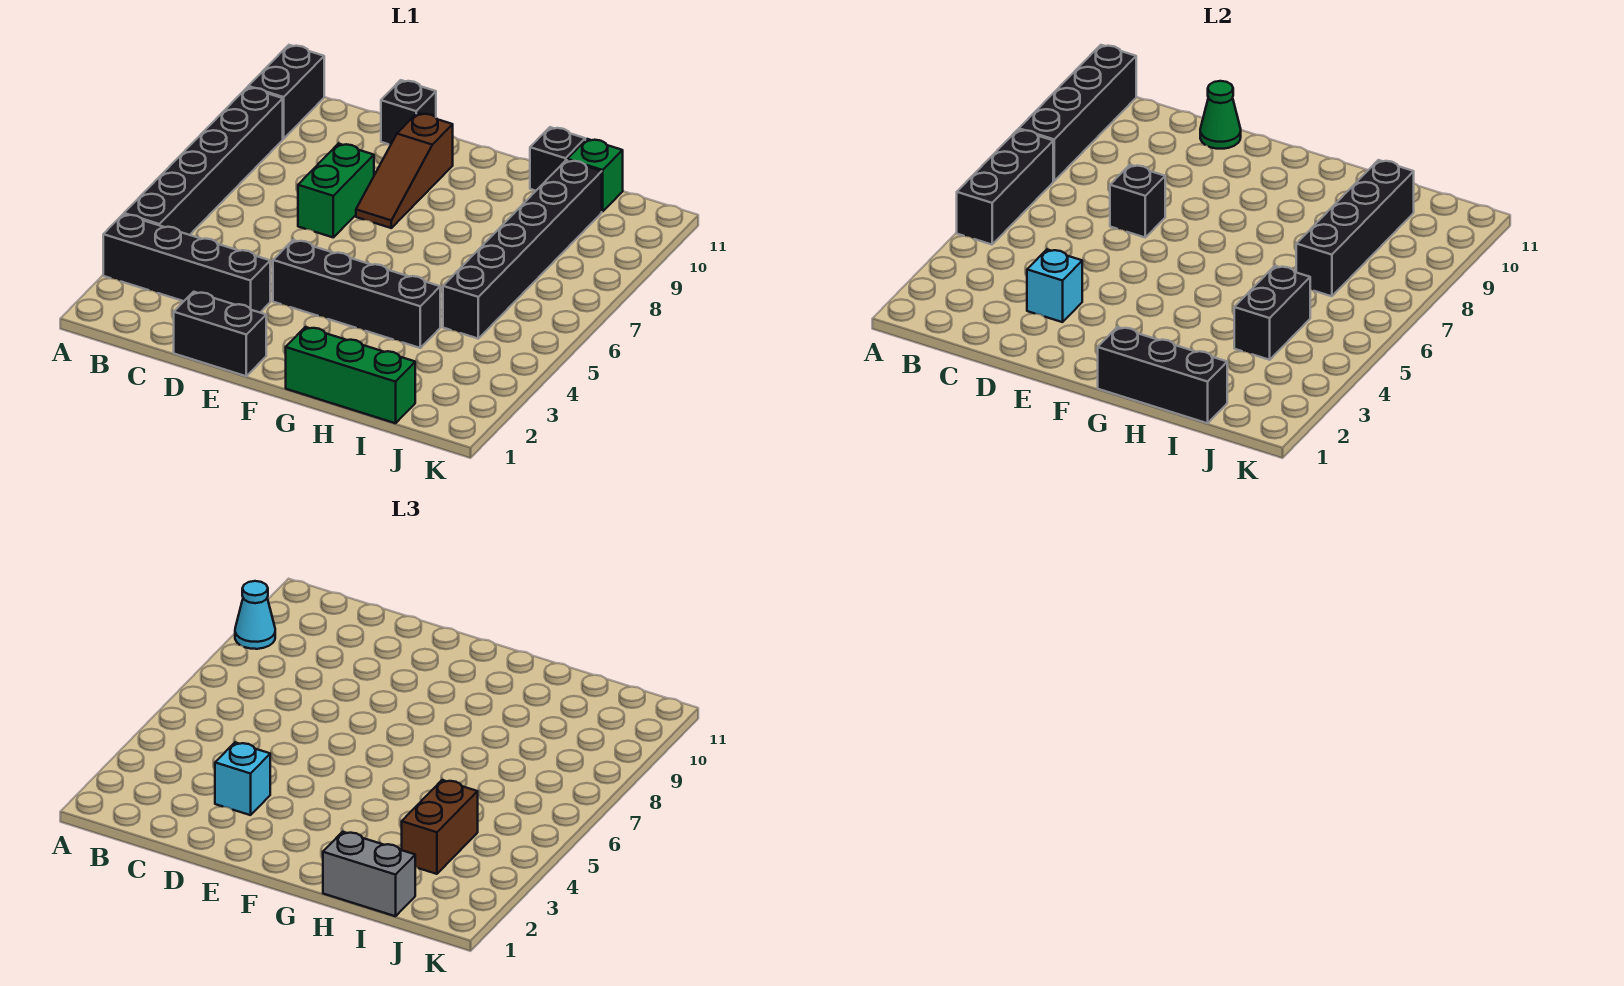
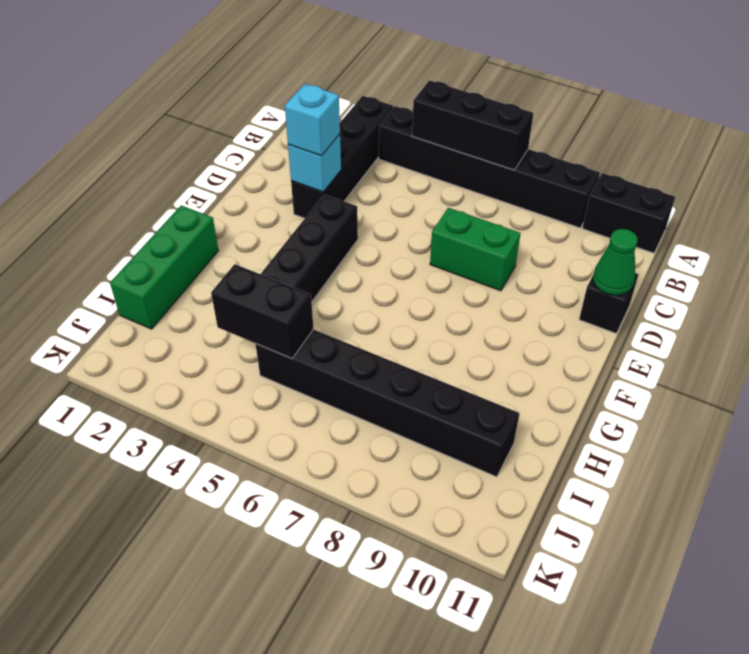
none -> black 1x2 brick [174,292,266,376]
none -> brown 1x3 slope [356,113,453,228]
none -> black 1x1 brick [530,127,585,191]

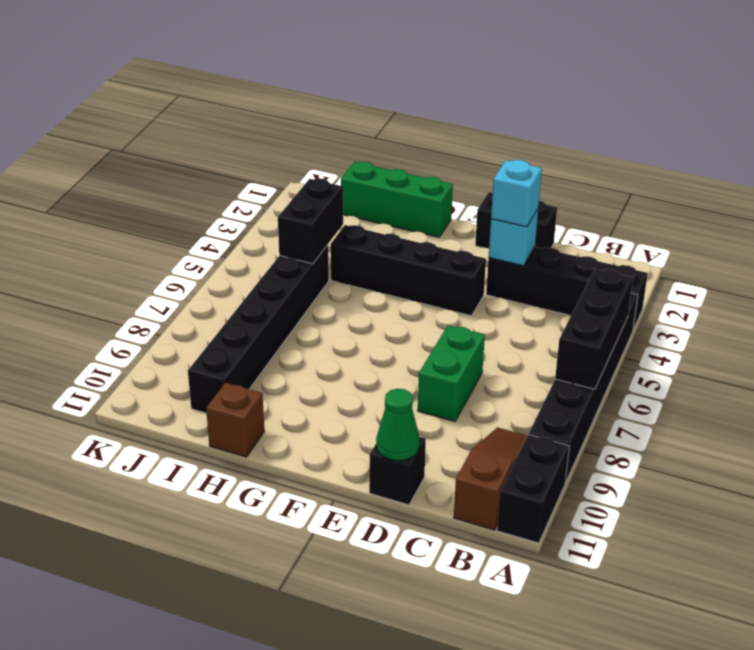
brown 1x3 slope [454,427,527,530] -> brown 1x3 slope moved to [356,113,453,228]
brown 1x1 brick [206,383,265,457] -> black 1x1 brick [530,127,585,191]
none -> green 1x1 brick [567,139,623,212]
none -> black 1x4 brick [1019,45,1136,181]
none -> black 1x1 brick [1110,165,1165,237]

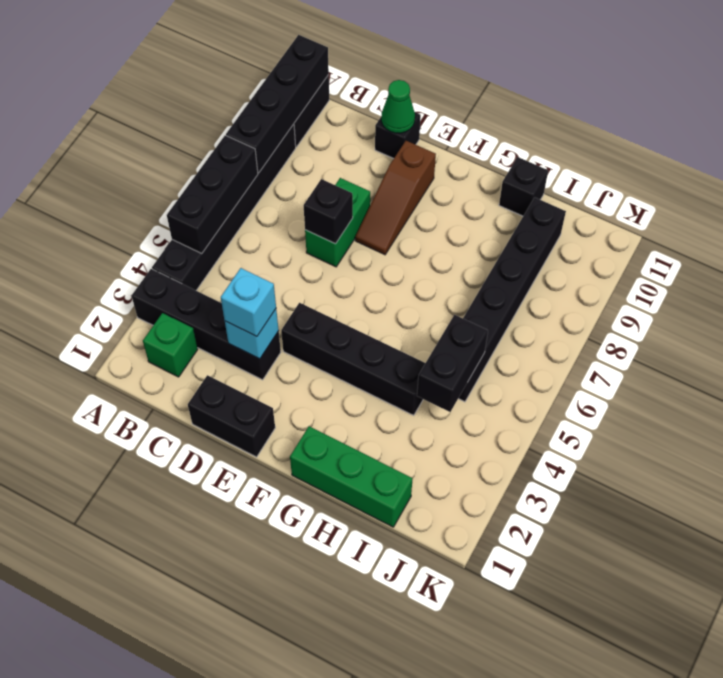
green 1x1 brick [143,313,198,377] -> green 1x1 brick moved to [567,139,623,212]
none -> black 1x3 brick [1098,327,1227,423]
none -> black 1x4 brick [1296,160,1414,296]
none -> cyan 1x1 cone [235,581,275,649]

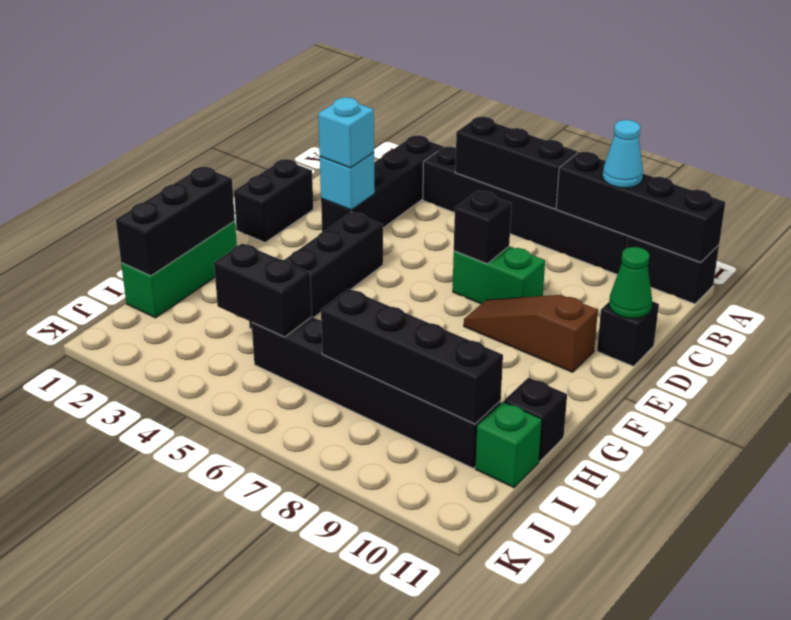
none -> grey 1x2 brick [323,832,415,916]
none -> brown 1x2 brick [402,780,478,874]

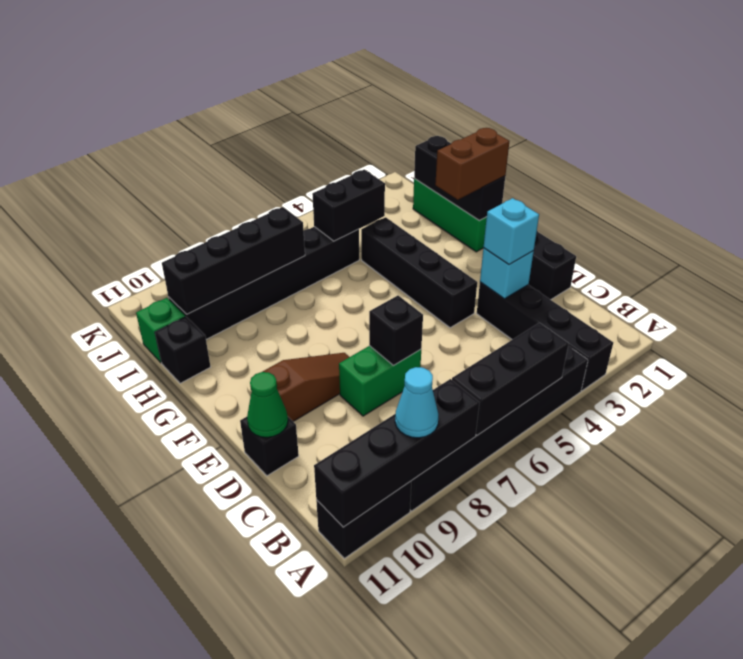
brown 1x2 brick [435,128,509,200] -> brown 1x2 brick moved to [402,780,478,874]
none -> grey 1x2 brick [323,832,415,916]

